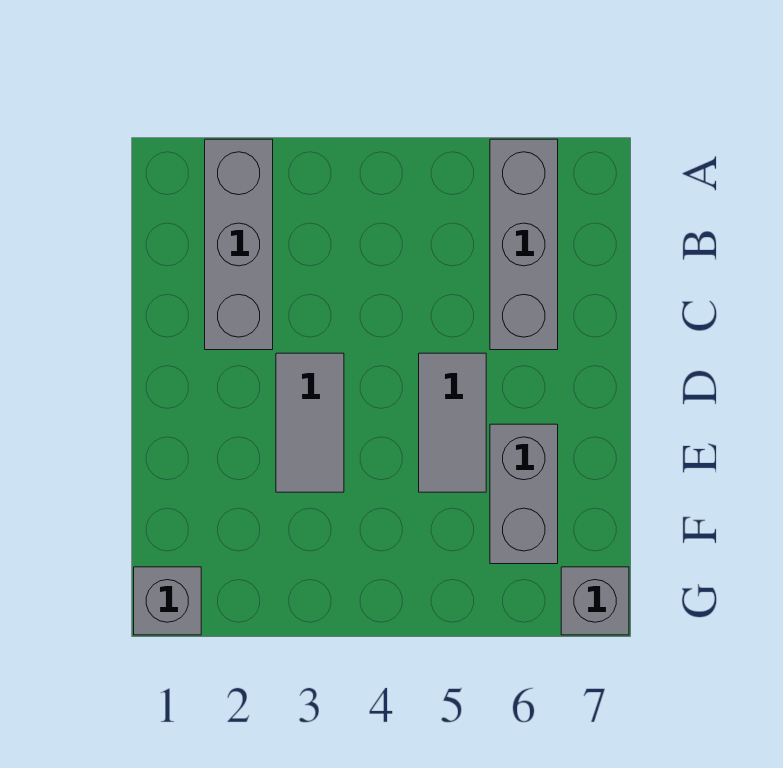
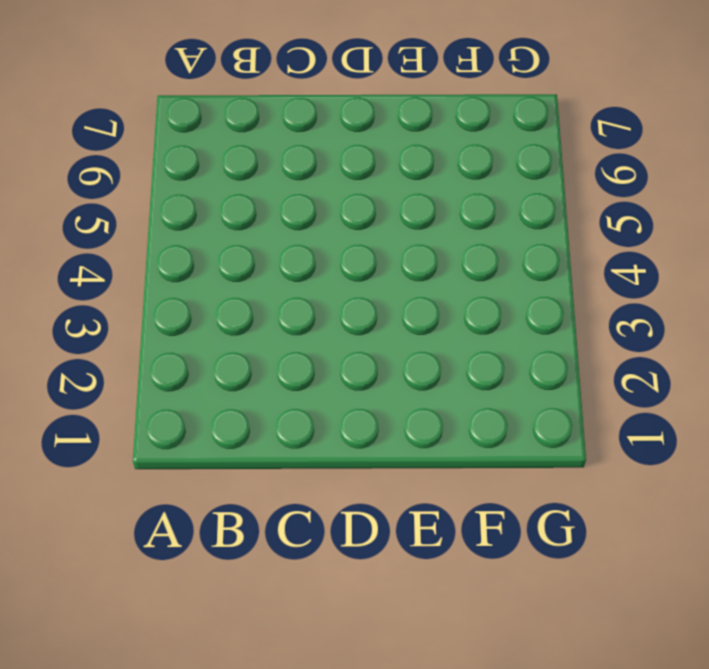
none -> grey 1x3 brick [205,139,273,350]
none -> grey 1x3 brick [490,139,558,350]

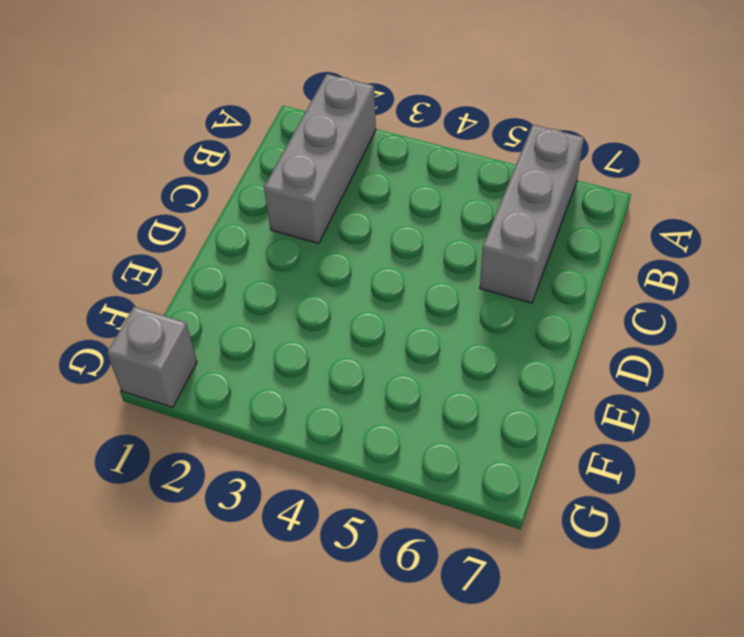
none -> grey 1x2 tile [276,353,344,492]
none -> grey 1x2 tile [419,353,486,492]

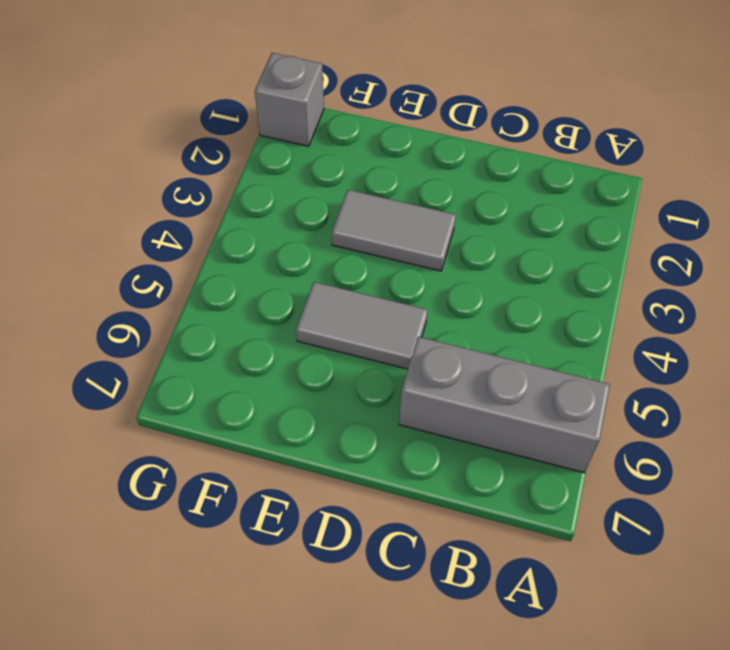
none -> grey 1x3 brick [205,139,273,350]
none -> grey 1x2 brick [490,424,558,564]

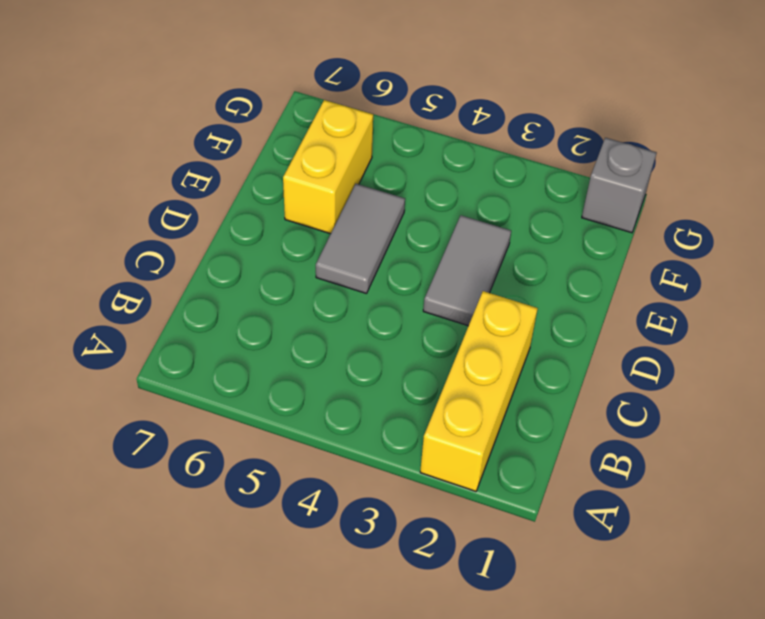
yellow 1x3 brick [420,291,538,491] -> grey 1x3 brick [205,139,273,350]
yellow 1x2 brick [283,100,373,234] -> grey 1x2 brick [490,424,558,564]
none -> grey 1x3 brick [490,139,558,350]
none -> grey 1x1 brick [561,567,629,635]

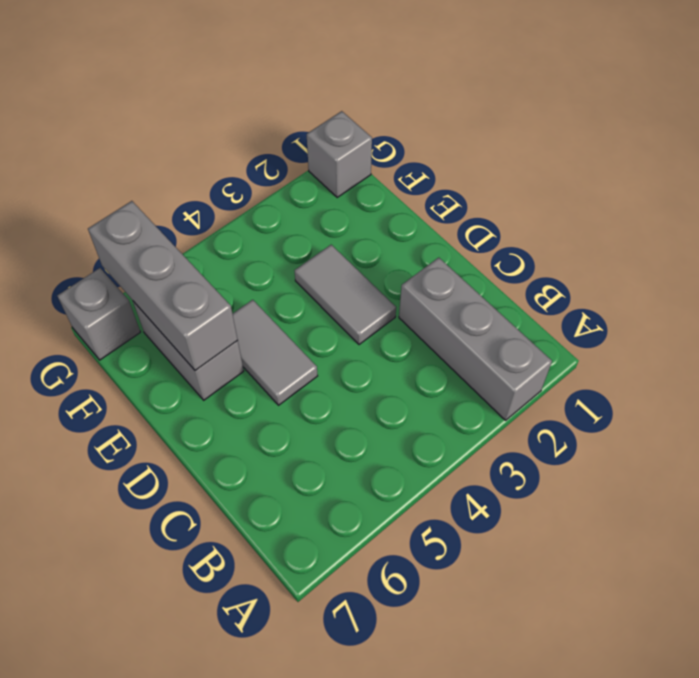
grey 1x3 brick [88,201,238,371] -> grey 1x3 brick moved to [490,139,558,350]

